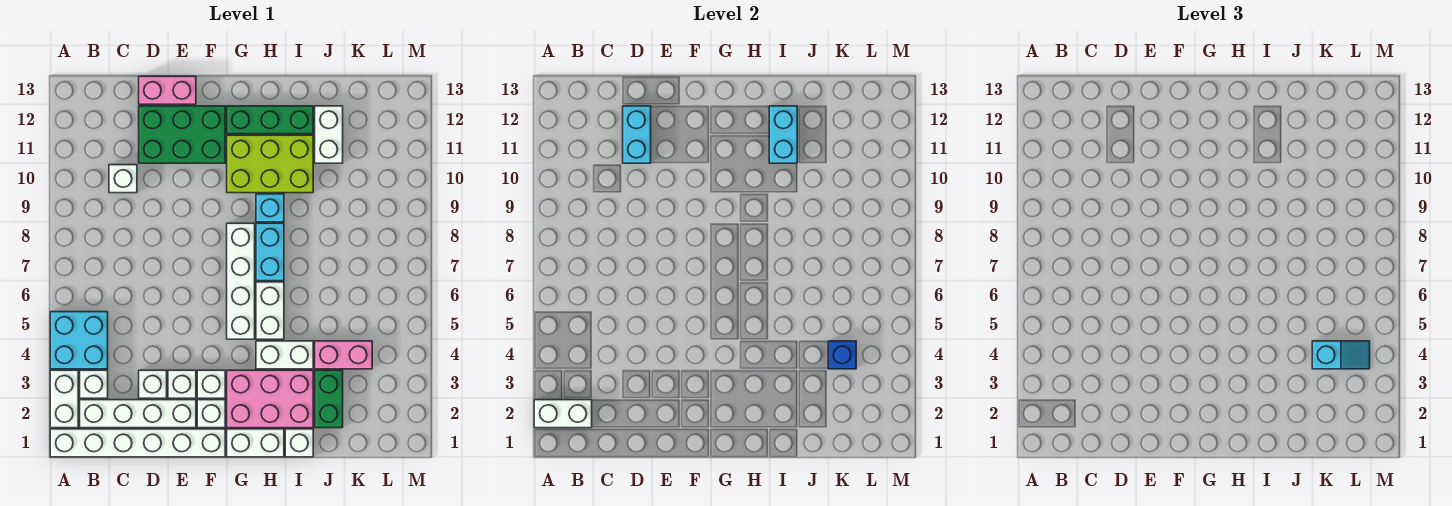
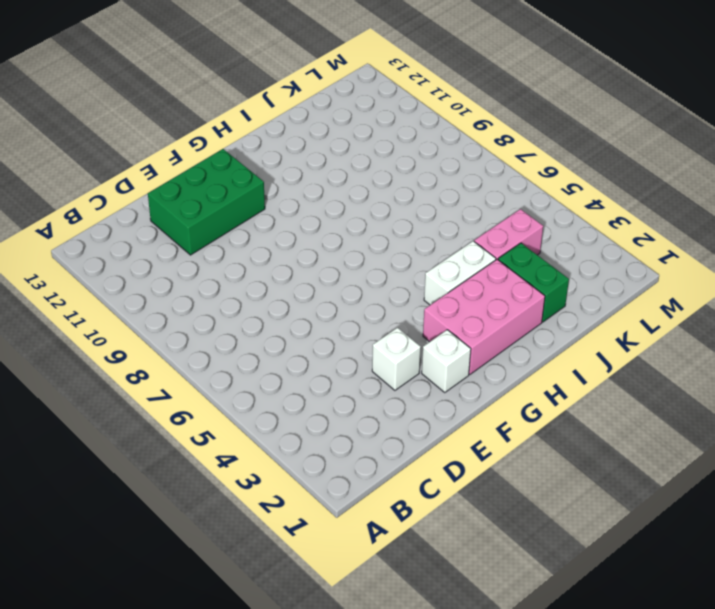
none -> white 1x6 brick [50,429,225,457]
none -> white 1x2 brick [50,370,78,428]
none -> cyan 2x2 brick [50,312,108,369]
none -> white 1x4 brick [80,400,196,428]

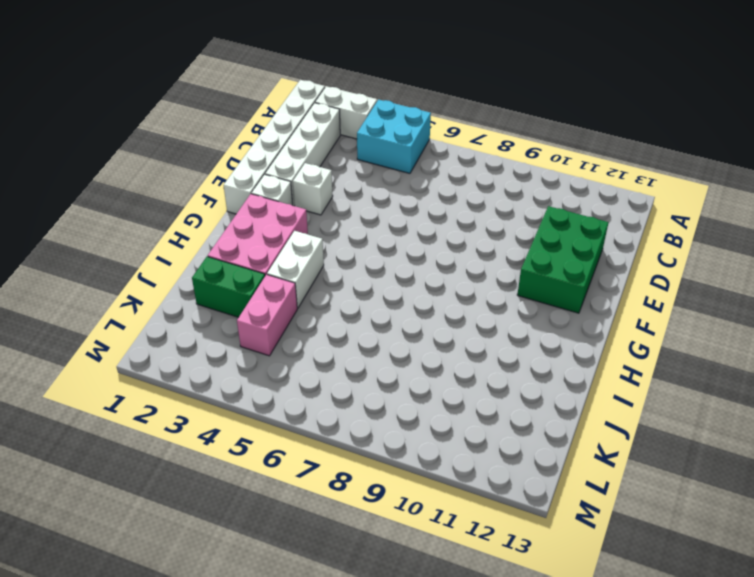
none -> white 1x1 brick [80,370,108,398]
none -> white 1x1 brick [109,165,137,193]
none -> white 1x1 brick [139,370,167,398]
none -> pink 1x2 brick [139,76,196,104]

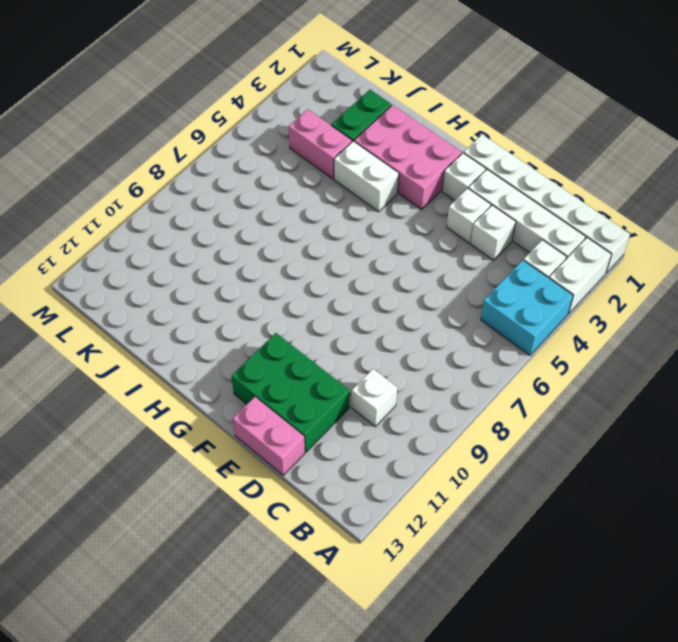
none -> white 1x1 brick [197,370,225,398]
none -> white 1x2 brick [227,429,284,457]
none -> white 1x4 brick [227,223,255,339]
none -> lime 2x3 brick [227,135,313,193]

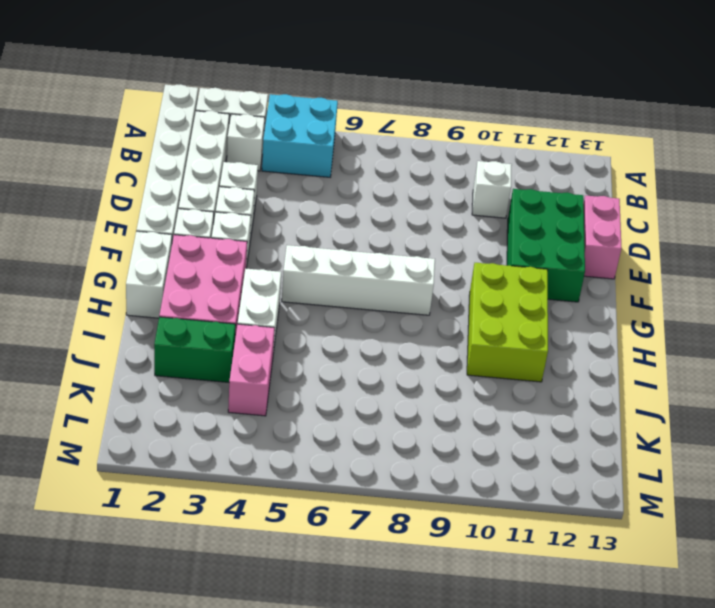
none -> green 1x3 brick [227,106,313,134]
none -> white 1x2 brick [256,282,284,339]
none -> cyan 1x2 brick [256,223,284,281]
none -> cyan 1x1 brick [256,194,284,222]

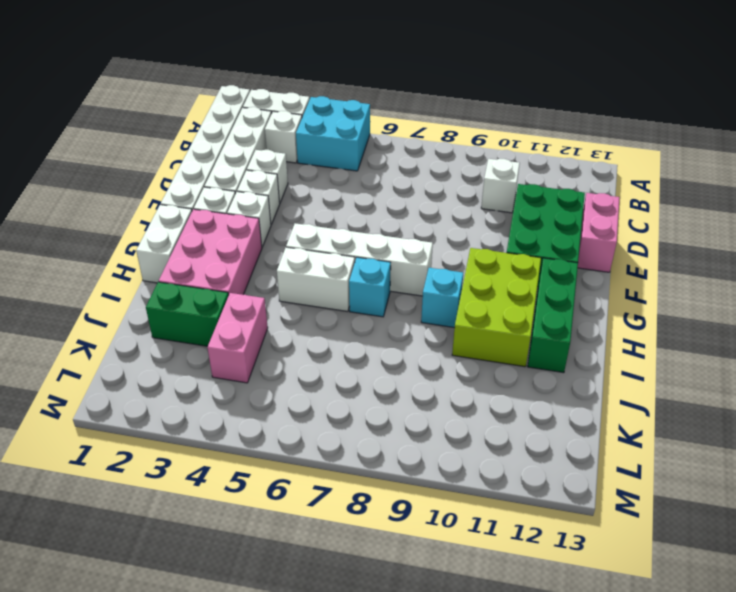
cyan 1x1 brick [349,257,391,317] -> cyan 1x2 brick [256,223,284,281]
none -> white 1x2 brick [256,341,313,369]
none -> white 1x1 brick [285,429,313,457]
none -> white 1x2 brick [315,106,343,163]
none -> white 1x2 brick [534,400,592,428]

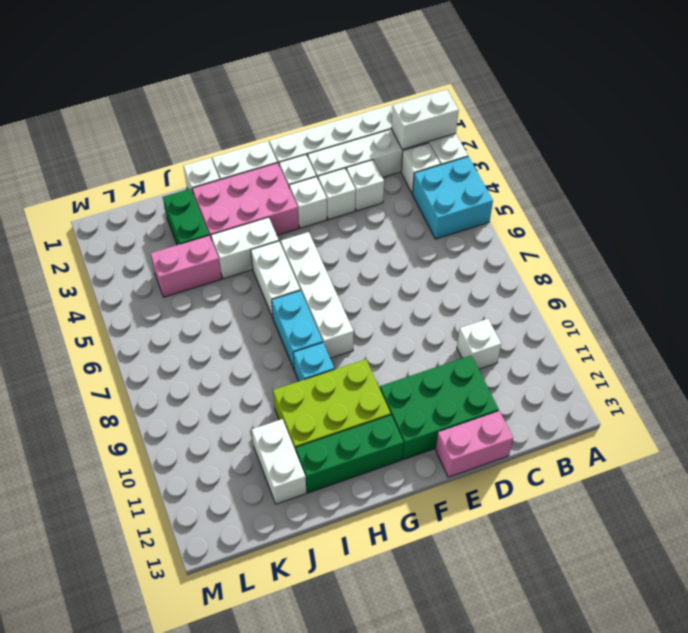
none -> cyan 1x2 brick [623,106,651,163]
none -> cyan 1x2 brick [769,106,797,163]
none -> blue 1x1 brick [828,341,856,369]
none -> cyan 1x2 slope [1312,341,1370,369]

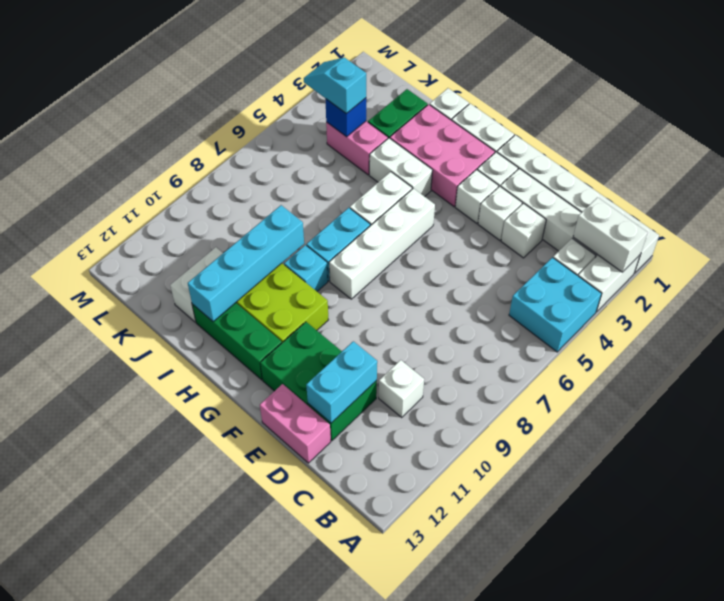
cyan 1x4 brick [188,205,304,322] -> cyan 1x2 brick [769,106,797,163]

